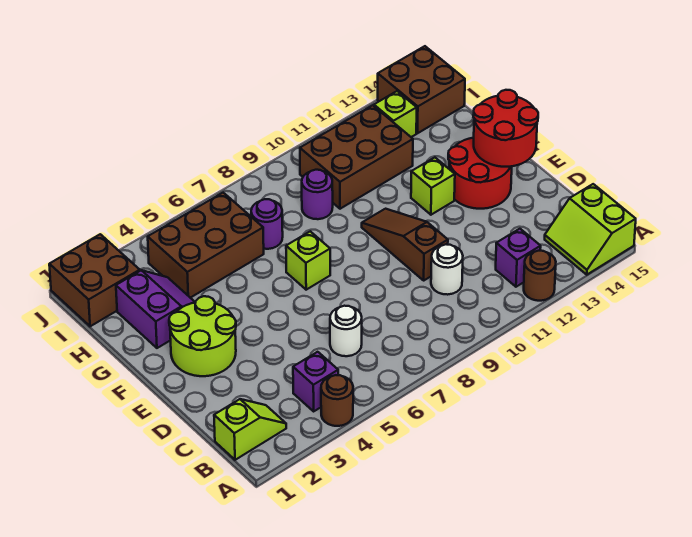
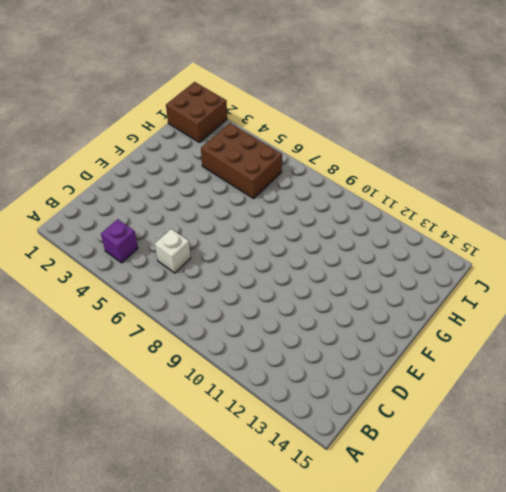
white 1x1 brick [155,229,191,273] -> white 1x1 round brick [330,306,362,356]
none -> brown 1x1 round brick [321,375,353,426]
none -> brown 1x1 round brick [524,251,556,301]
none -> lime 2x2 slope [545,184,636,275]

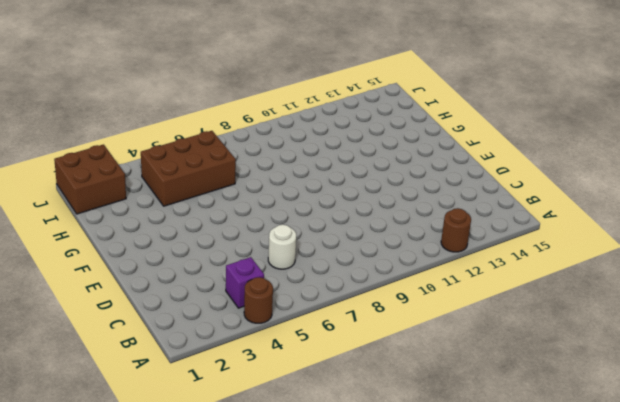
none -> lime 2x2 slope [545,184,636,275]
none -> lime 1x2 slope [214,399,286,460]
none -> purple 1x1 brick [496,229,541,287]

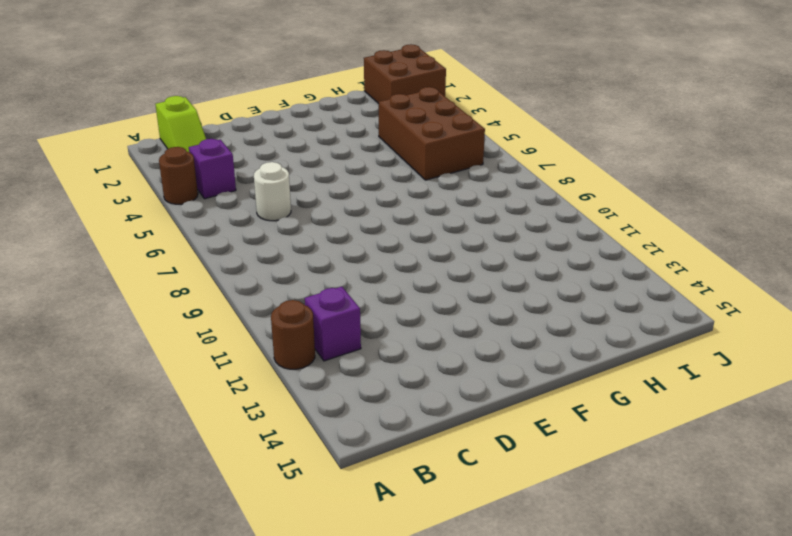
none -> lime 2x2 slope [545,184,636,275]
none -> white 1x1 round brick [431,244,463,295]
none -> brown 1x3 slope [362,209,448,280]

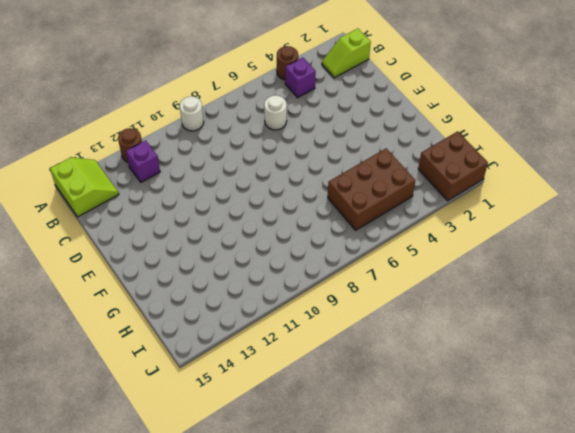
white 1x1 round brick [180,96,204,131] -> white 1x1 round brick moved to [431,244,463,295]
none -> brown 1x3 slope [362,209,448,280]
none -> lime 2x2 round brick [169,296,236,376]
none -> red 2x2 round brick [448,138,512,209]

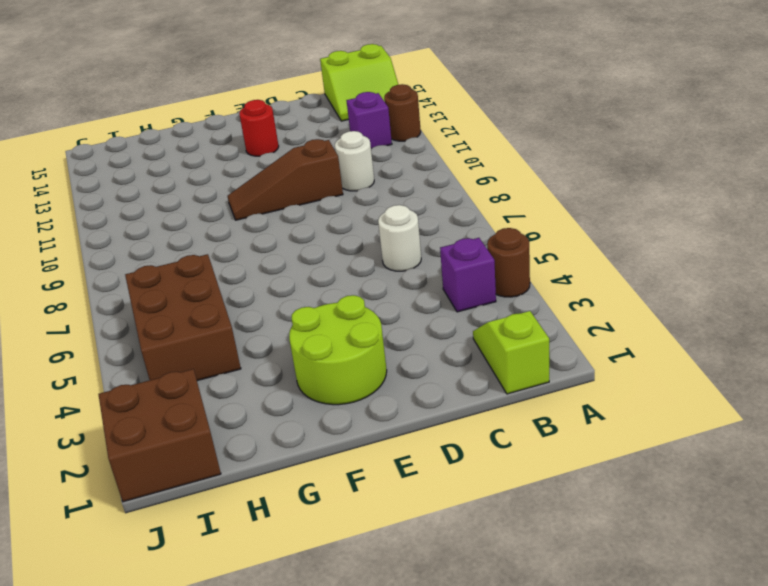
red 1x1 round brick [239,100,279,156] -> red 2x2 round brick [448,138,512,209]
none -> lime 1x1 brick [286,231,330,290]
none -> lime 1x1 brick [411,157,455,215]
none -> purple 2x2 slope [116,270,195,348]

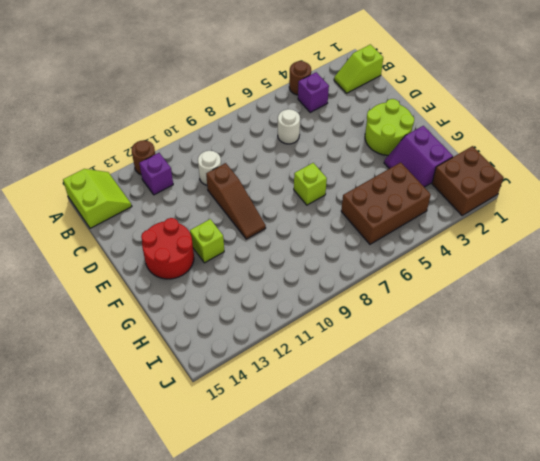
none -> purple 1x1 round brick [251,199,283,249]
none -> purple 1x1 round brick [302,170,333,219]
none -> brown 2x3 brick [300,105,413,209]

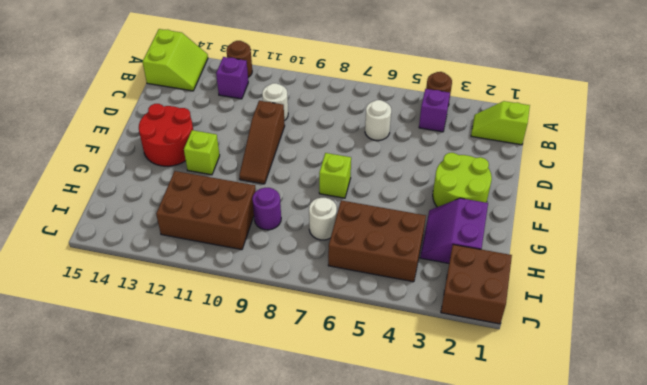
white 1x1 round brick [309,198,337,240] -> purple 1x1 round brick [251,199,283,249]
none -> lime 1x1 brick [374,91,417,137]
none -> brown 2x2 brick [378,46,465,133]
none -> red 2x2 round brick [473,90,538,167]

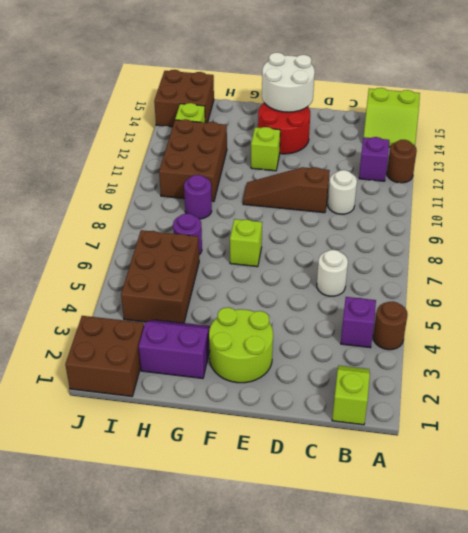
white 2x2 round brick [262,52,315,112] -> red 2x2 round brick [473,90,538,167]

